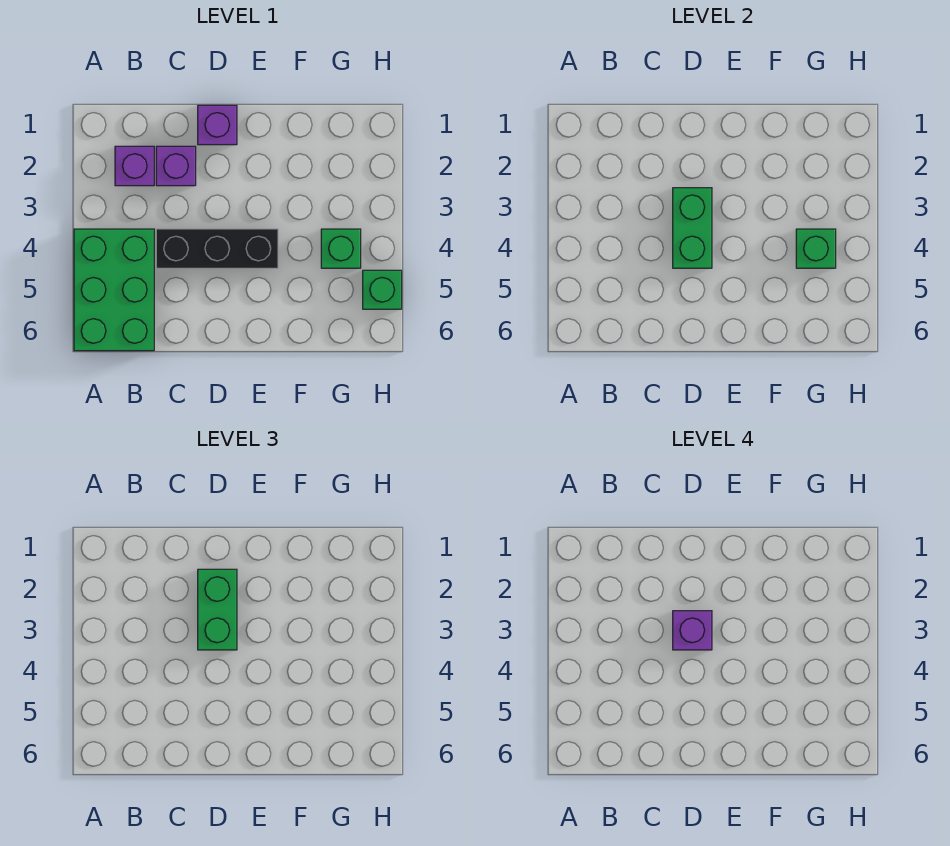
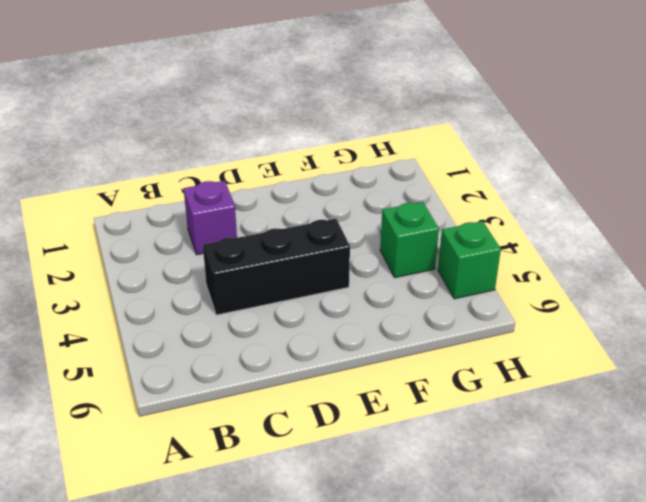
none -> green 2x3 brick [74,229,154,351]
none -> purple 1x1 brick [115,146,154,186]

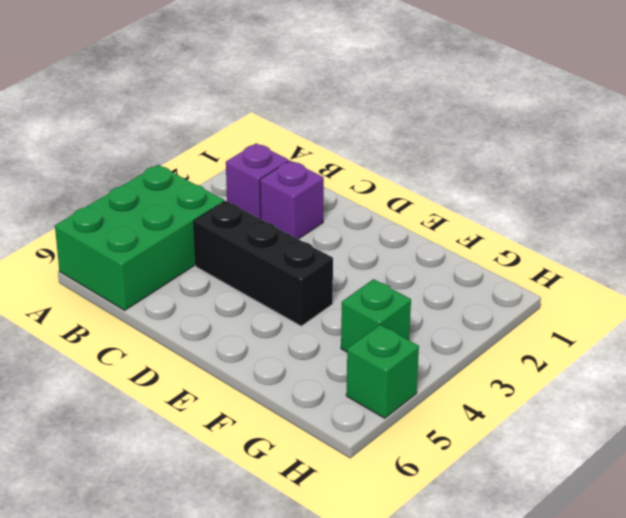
none -> purple 1x1 brick [198,105,237,145]
none -> green 1x2 brick [673,188,712,268]

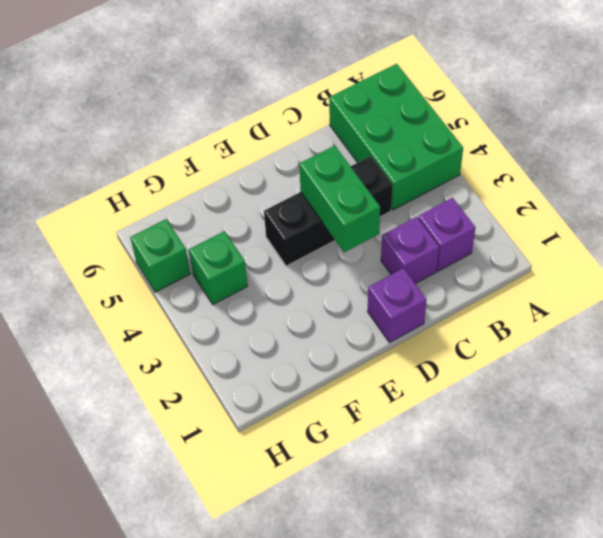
none -> green 1x1 brick [796,229,836,268]
none -> green 1x2 brick [198,569,237,650]

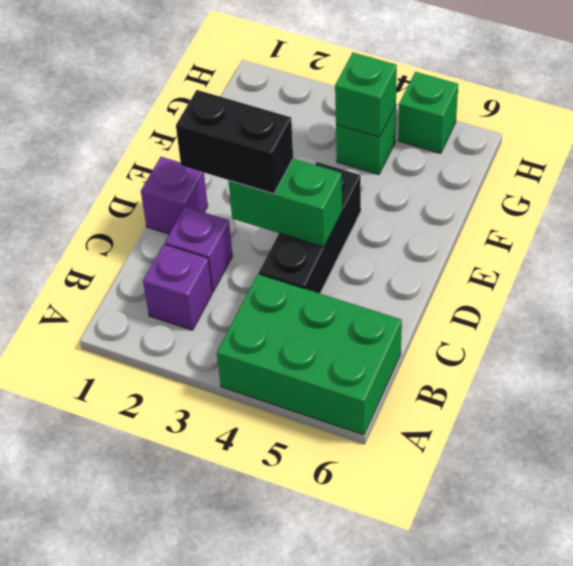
black 1x2 brick [176,90,293,194] -> green 1x2 brick [198,569,237,650]
none -> purple 1x1 brick [673,611,712,650]

